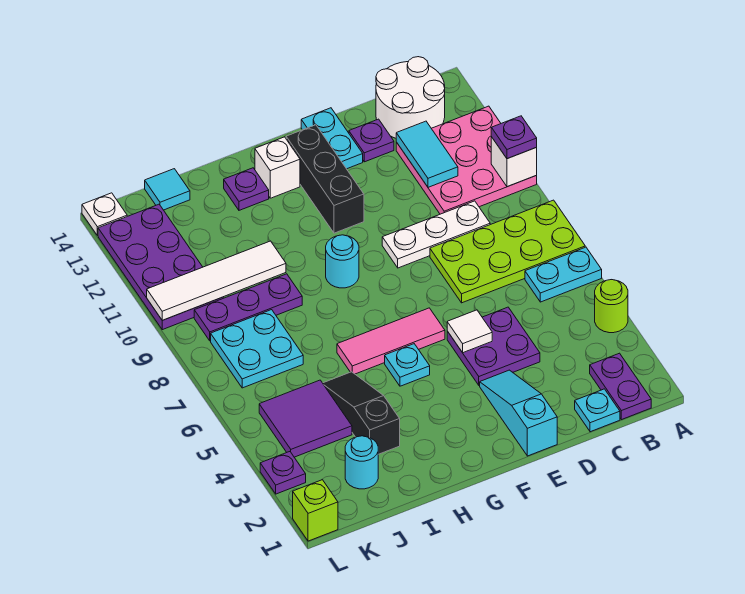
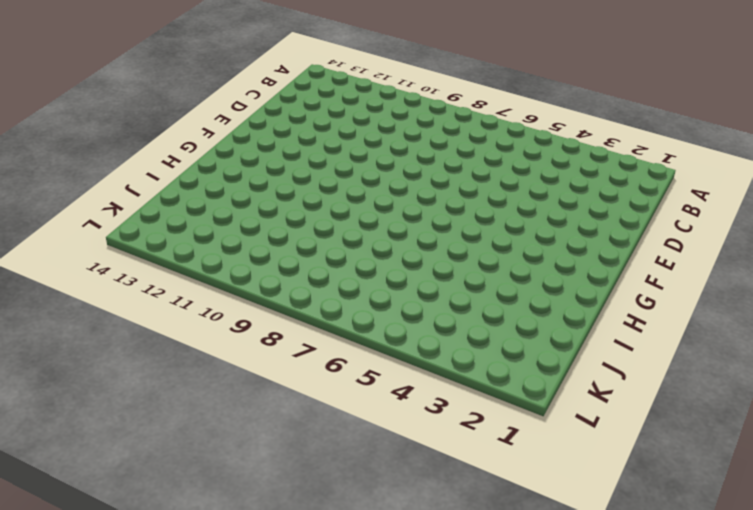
none -> lime 1x1 round brick [595,280,628,333]
none -> cyan 1x2 plate [525,247,602,302]
none -> lime 2x4 plate [430,200,585,303]
none -> pink 3x3 plate [396,106,537,214]

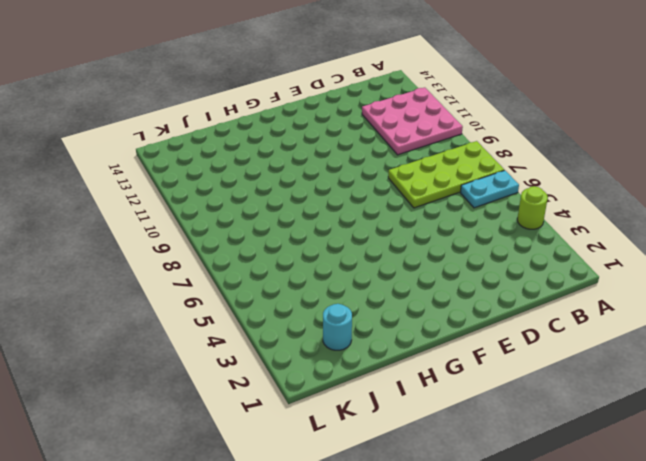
none -> purple 1x2 plate [590,353,651,420]
none -> white 2x2 round brick [376,57,445,138]
none -> cyan 1x1 plate [575,389,620,432]
none -> white 1x3 plate [382,201,490,268]

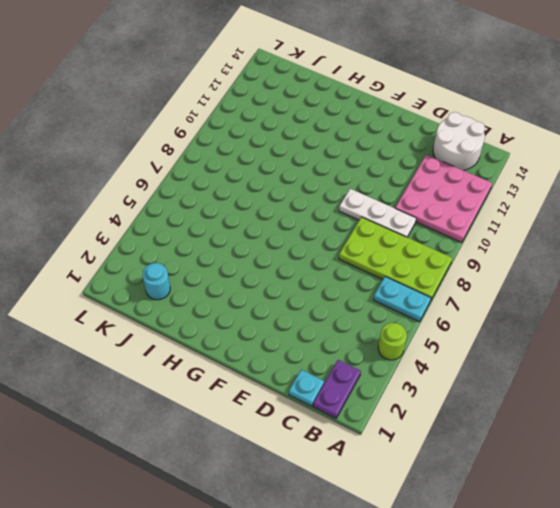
none -> purple 2x2 plate [447,307,540,385]
none -> purple 1x1 plate [349,119,394,162]
none -> cyan 1x3 slope [480,370,557,456]
none -> cyan 1x2 plate [301,108,363,169]

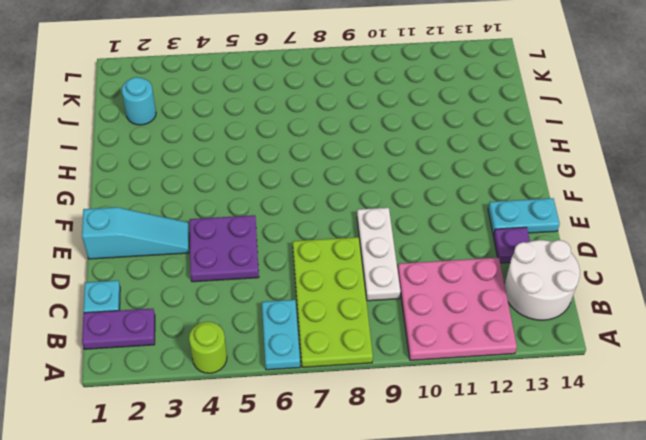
none -> pink 1x3 tile [337,308,445,374]
none -> black 1x3 brick [286,125,364,233]
none -> cyan 1x1 plate [385,344,430,386]
none -> cyan 1x1 round brick [326,235,359,288]

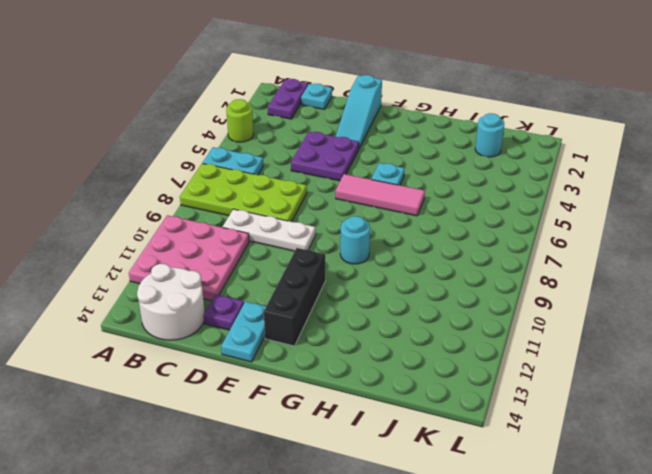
none -> white 1x1 brick [255,137,300,198]
none -> purple 1x1 plate [224,168,269,210]
none -> black 1x3 slope [323,372,400,454]
none -> purple 1x3 plate [194,274,302,341]

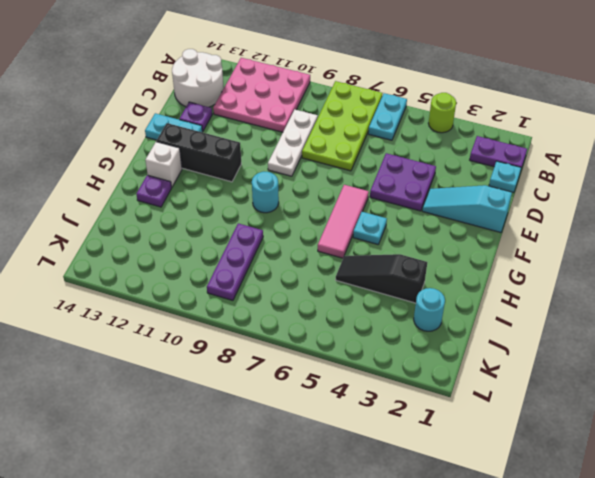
none -> purple 2x2 tile [259,380,352,457]
none -> cyan 2x2 plate [211,310,303,388]
none -> cyan 1x1 tile [145,169,190,210]
none -> purple 2x4 plate [98,204,223,330]

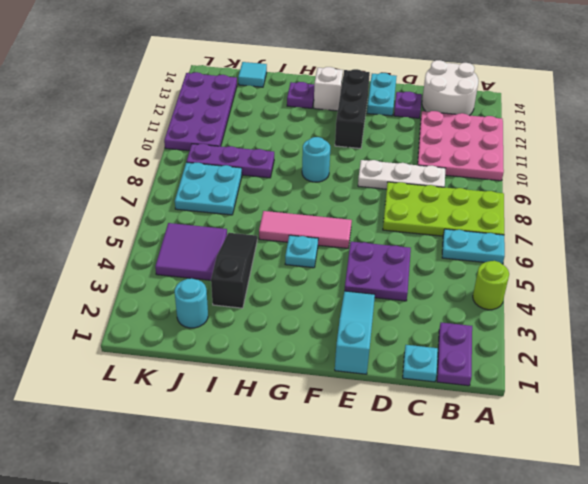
none -> lime 1x1 brick [293,480,338,541]
none -> purple 1x1 plate [260,452,306,494]
none -> white 1x1 plate [82,193,127,236]
none -> white 1x1 brick [491,137,537,187]

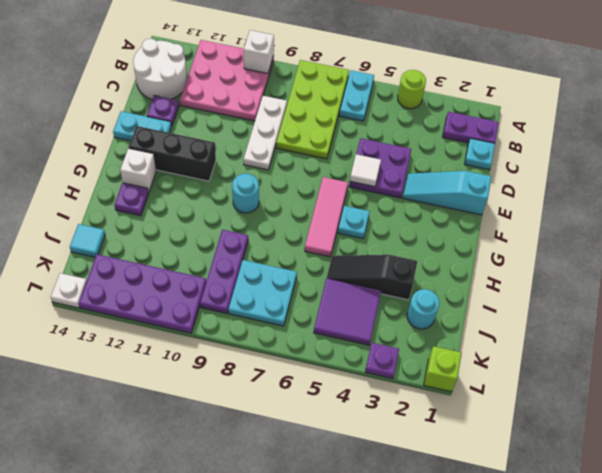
none -> cyan 1x2 tile [396,121,458,187]
none -> white 1x4 tile [147,241,286,320]
none -> purple 1x1 plate [491,116,537,159]

